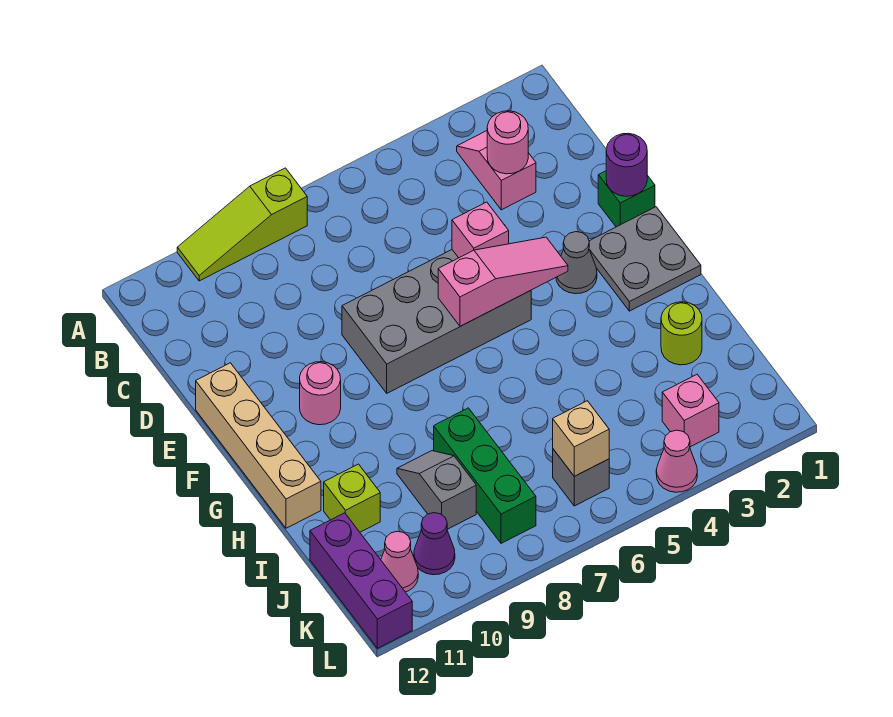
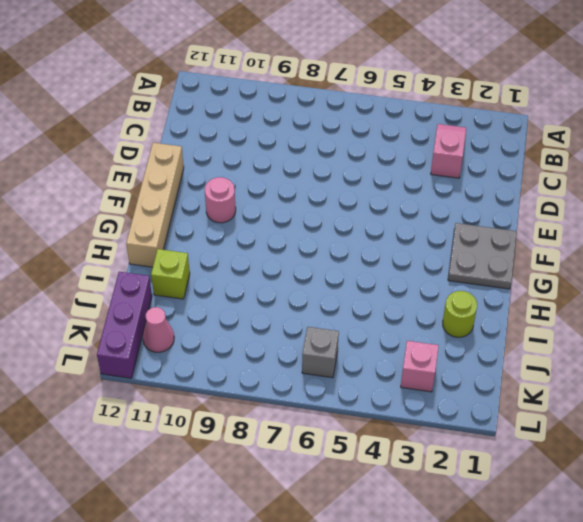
none -> lime 1x3 slope [177,168,307,281]
none -> green 1x1 brick [598,171,655,227]
none -> grey 2x4 brick [342,250,531,393]

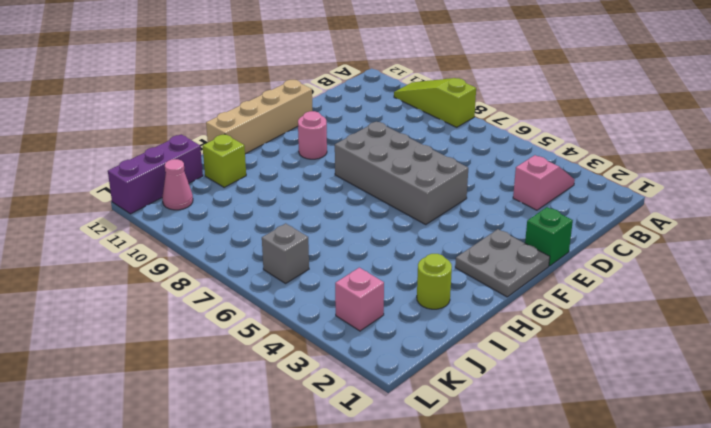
none -> grey 1x1 cone [556,232,597,294]
none -> green 1x3 brick [434,408,536,543]
none -> grey 1x2 slope [397,451,476,529]

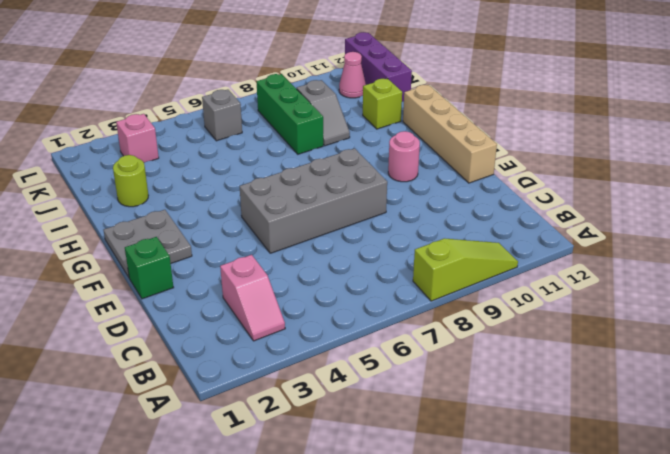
none -> grey 1x1 cone [556,232,597,294]
none -> purple 1x1 cone [414,513,455,575]
none -> pink 1x1 cone [656,430,697,492]

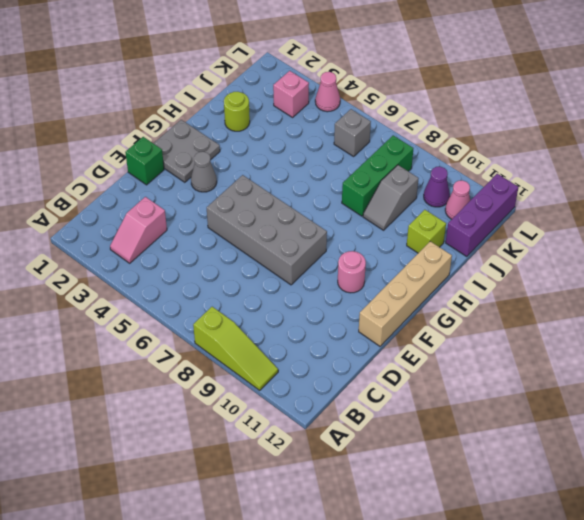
none -> pink 1x1 round brick [487,111,528,174]
none -> purple 1x1 round brick [606,133,647,196]
none -> pink 1x1 brick [452,202,509,258]

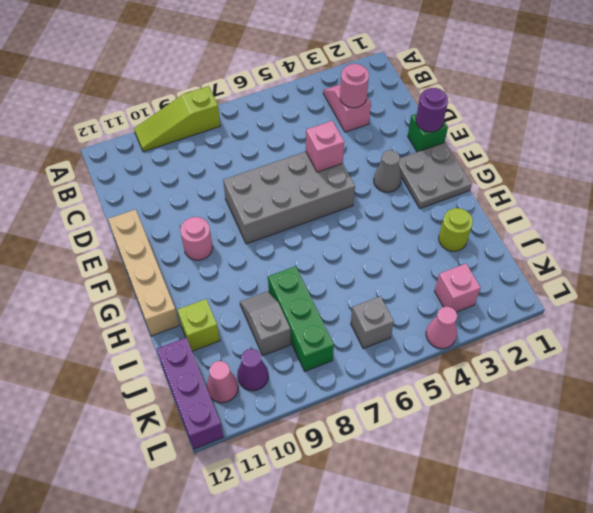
none -> pink 1x3 slope [438,237,568,326]
none -> tan 1x1 brick [553,401,609,476]

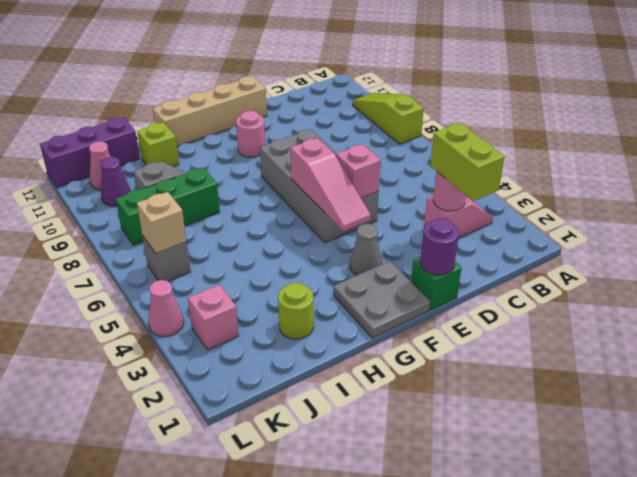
lime 1x2 brick [430,123,505,201] -> none

